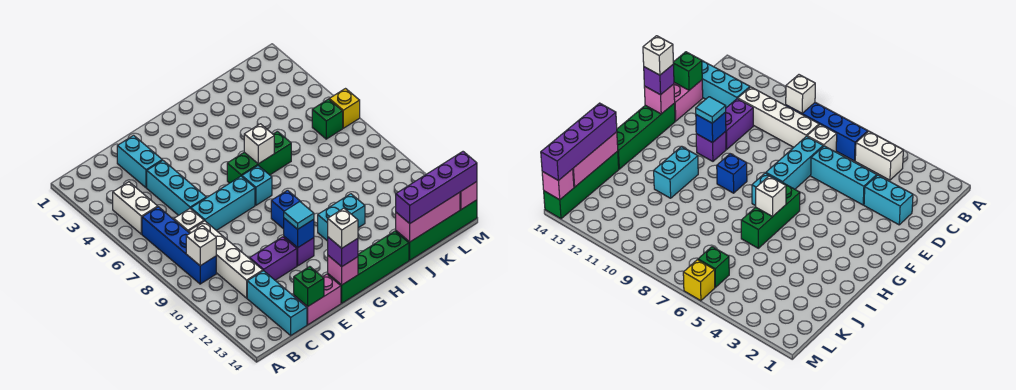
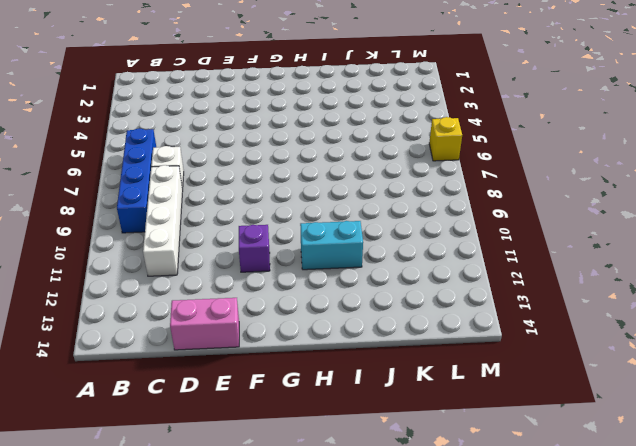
none -> white 1x2 brick [113,182,158,234]
none -> cyan 1x3 brick [247,271,307,335]
none -> cyan 1x2 brick [117,135,162,188]
none -> cyan 1x3 brick [147,160,206,215]

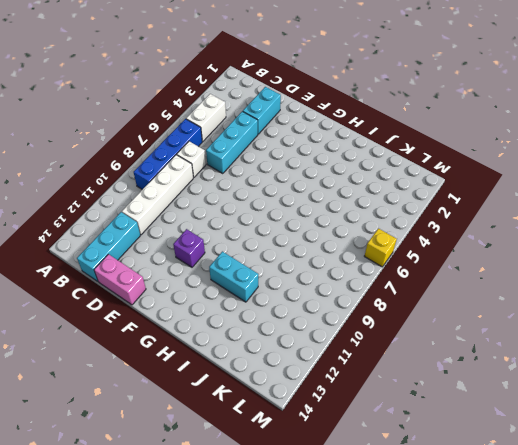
none -> cyan 1x3 brick [191,176,255,230]
none -> purple 1x2 brick [250,237,297,280]
none -> green 1x4 brick [328,231,409,303]
none -> green 1x3 brick [227,131,291,183]

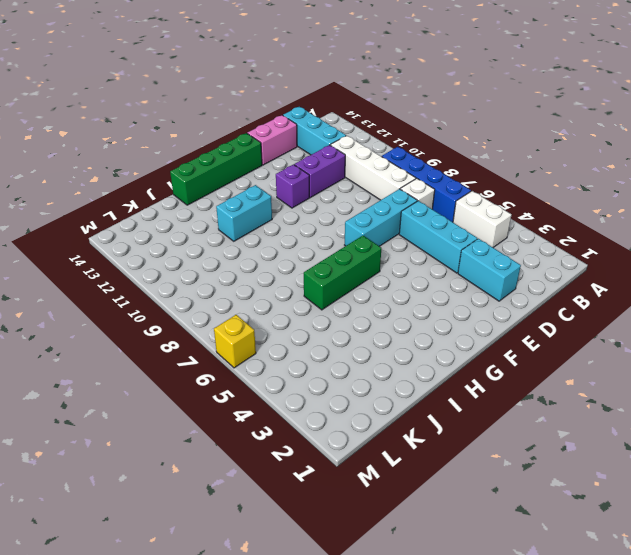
none -> cyan 1x1 brick [242,166,272,205]
none -> blue 1x1 brick [271,190,301,229]
none -> green 1x4 brick [396,200,477,260]
none -> green 1x1 brick [312,99,343,139]

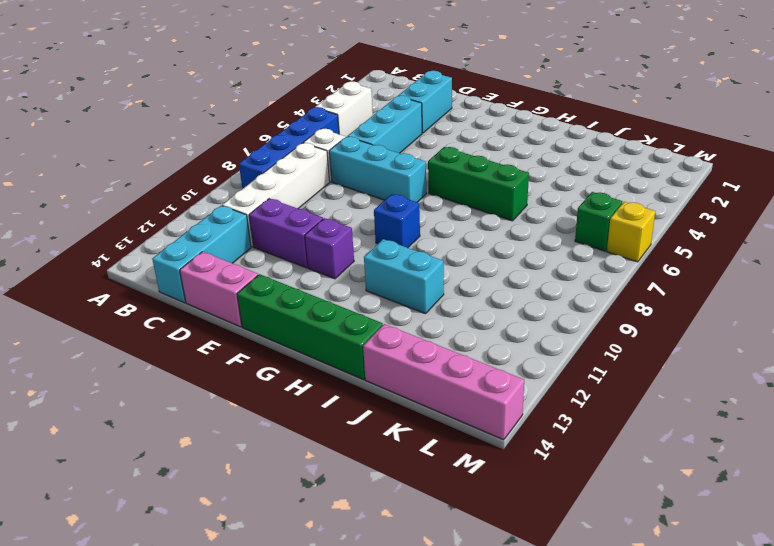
pink 1x4 brick [363,324,524,440] -> green 1x4 brick [396,200,477,260]
none -> cyan 1x1 brick [242,166,272,205]
none -> white 1x1 brick [186,226,216,266]
none -> green 1x1 brick [294,267,324,306]
none -> blue 1x1 brick [284,218,314,248]

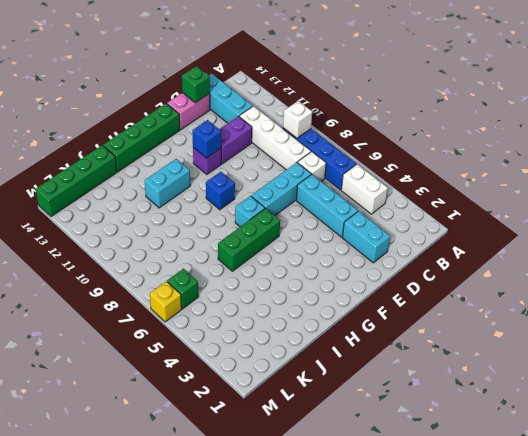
none -> pink 1x1 brick [328,256,358,285]
none -> white 1x1 brick [244,124,274,164]
none -> pink 1x3 brick [396,192,460,242]
none -> pink 1x1 brick [460,182,477,210]

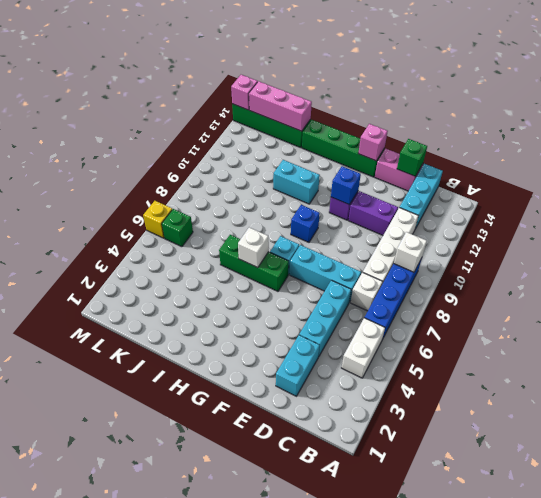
none -> cyan 1x1 tile [284,202,314,229]
none -> purple 1x1 brick [328,237,358,267]
none -> purple 1x4 brick [396,152,477,223]
none -> white 1x1 brick [328,208,358,248]

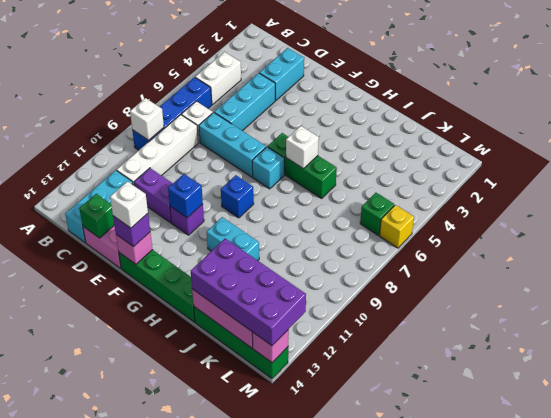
purple 2x4 brick [191,238,306,346] -> purple 1x4 brick [396,152,477,223]
none -> cyan 1x1 tile [284,202,314,229]

